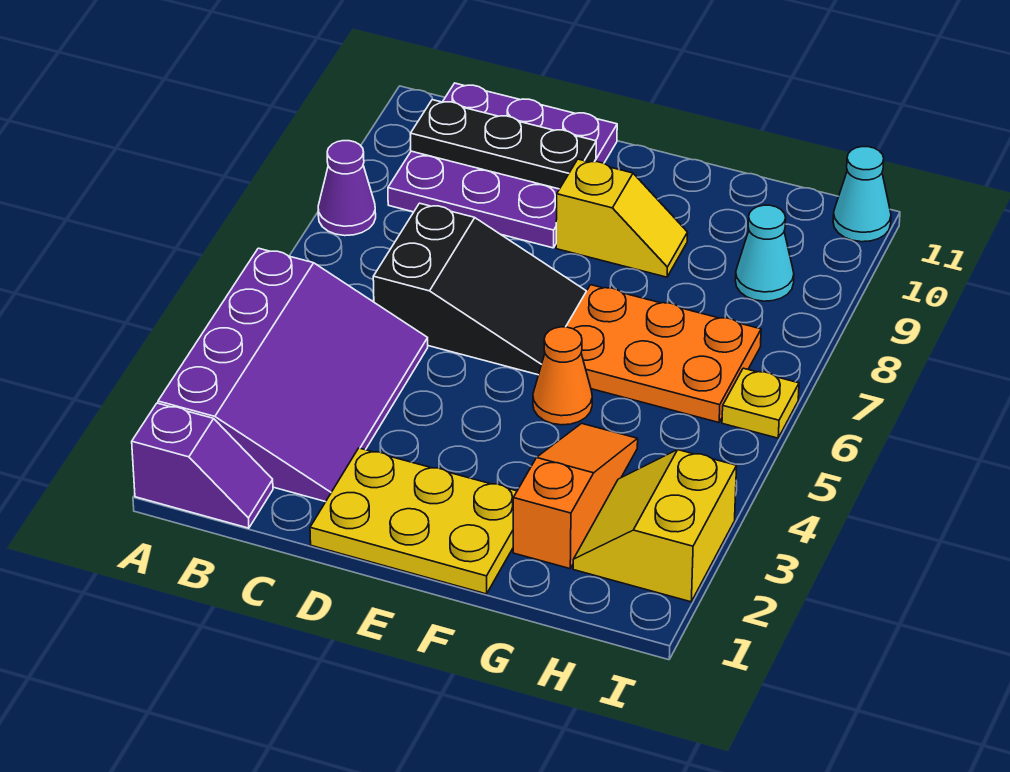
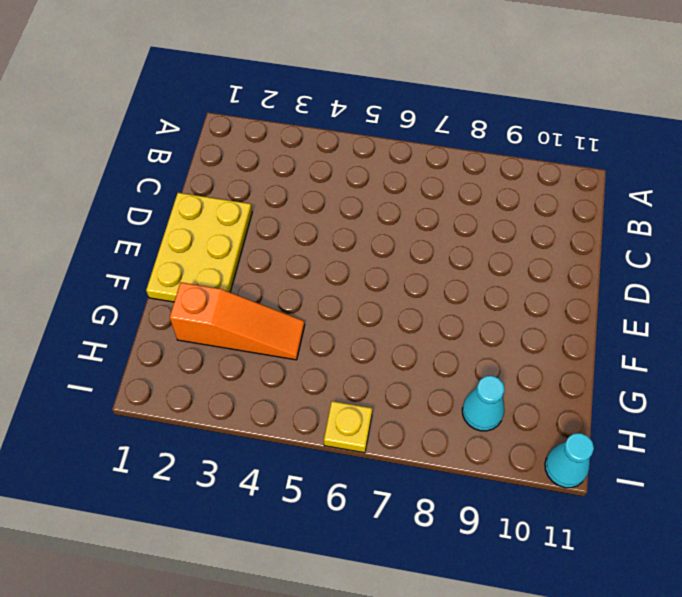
none -> purple 1x2 slope [132,403,273,528]
none -> purple 3x4 slope [158,248,428,502]
none -> purple 1x1 cone [318,141,376,236]

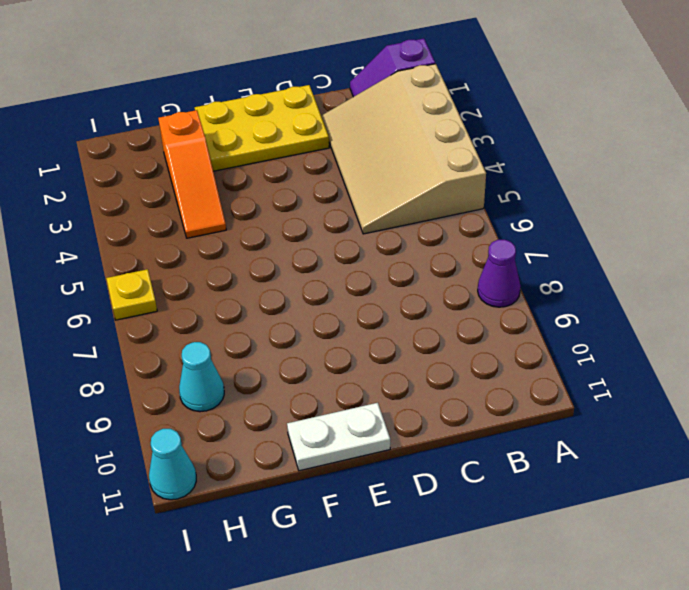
tan 3x4 slope [321,64,486,234] -> purple 3x4 slope [158,248,428,502]
white 1x2 plate [287,403,390,471] -> none
none -> purple 3x3 plate [388,83,617,248]
none -> black 2x3 slope [373,203,586,375]
none -> yellow 1x2 slope [556,159,688,277]

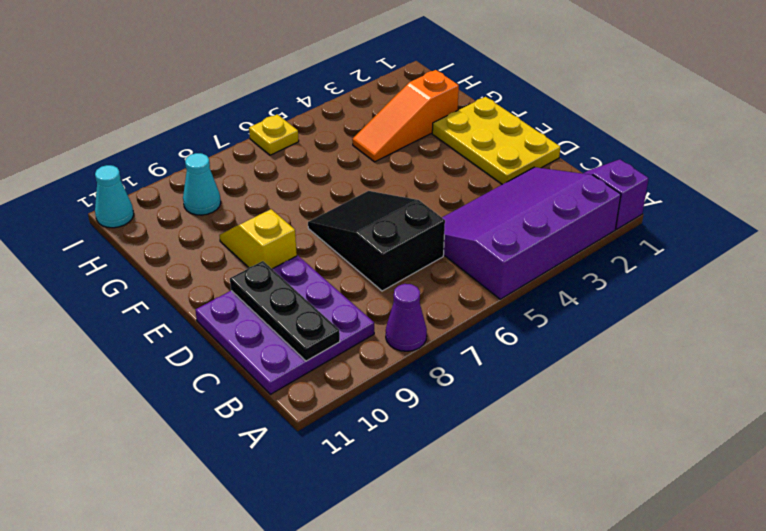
none -> orange 1x1 cone [533,327,592,425]
none -> orange 2x3 plate [566,285,761,423]
none -> yellow 2x2 slope [573,450,737,602]

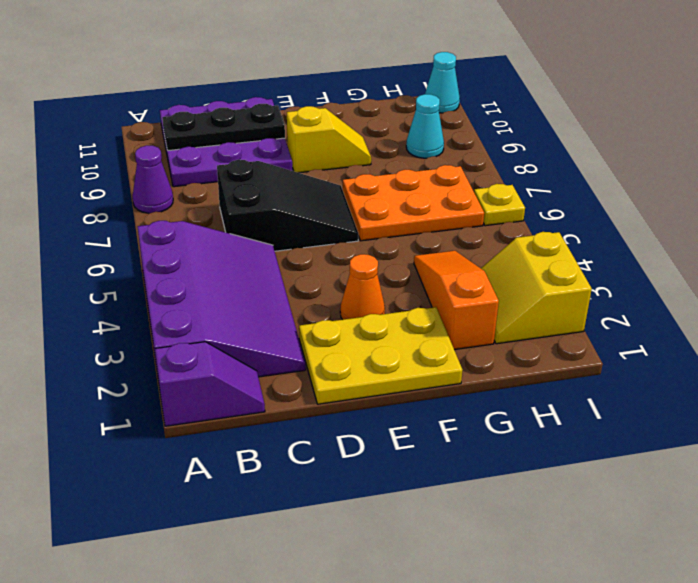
orange 1x1 cone [340,254,385,320] -> orange 1x1 cone moved to [533,327,592,425]

